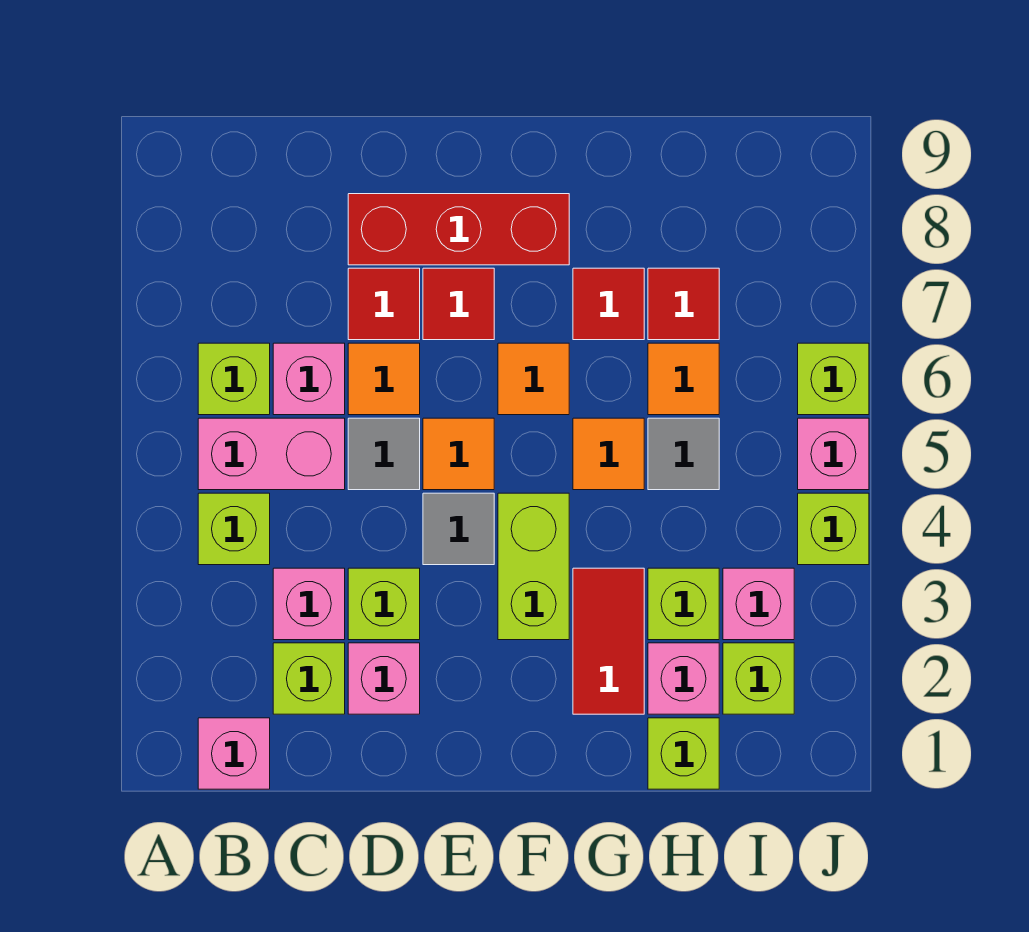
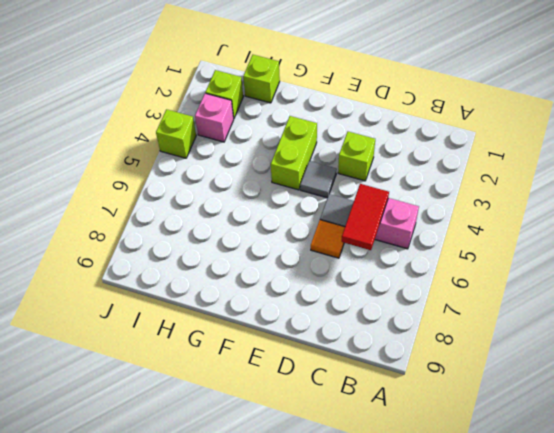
red 1x2 tile [342,184,389,250] -> red 1x2 tile moved to [573,568,644,714]
none -> pink 1x1 brick [198,718,270,789]
none -> lime 1x1 brick [198,493,270,565]
none -> lime 1x1 brick [198,343,270,415]
none -> lime 1x1 brick [273,643,345,714]

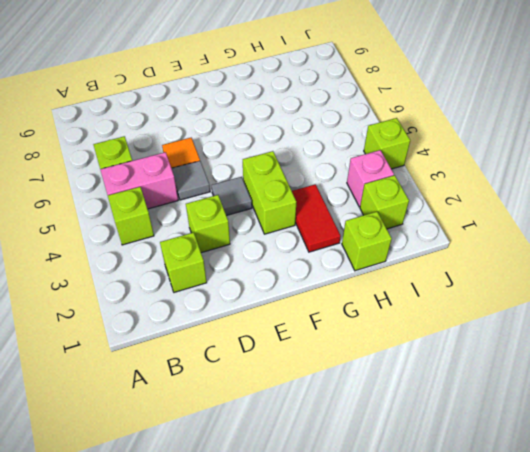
none -> pink 1x1 brick [198,718,270,789]
none -> pink 1x1 brick [273,568,345,640]
none -> pink 1x1 brick [273,343,345,415]
none -> pink 1x1 brick [348,643,420,714]

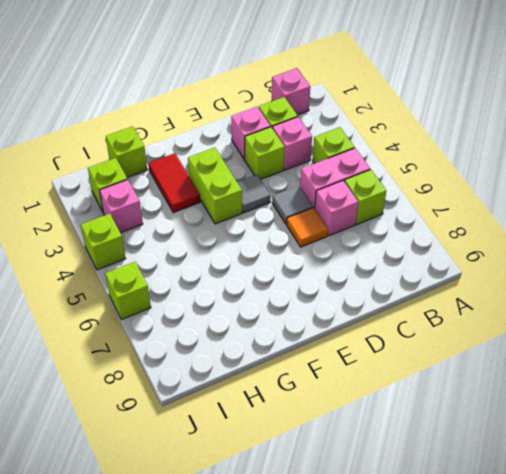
none -> red 1x1 tile [348,268,420,340]
none -> red 1x3 brick [348,194,569,265]
none -> orange 1x1 tile [423,418,494,490]
none -> red 1x1 tile [423,268,494,340]

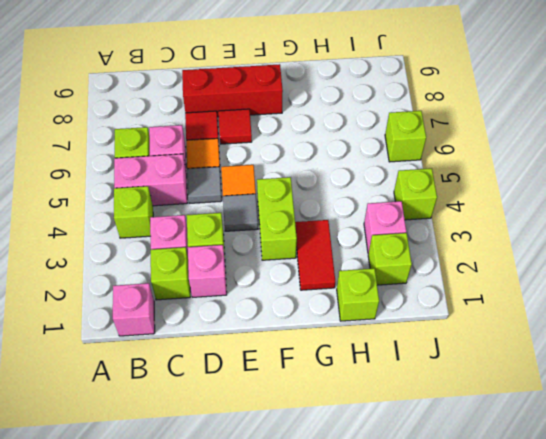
none -> orange 1x1 tile [498,343,569,415]
none -> orange 1x1 tile [573,418,644,490]
none -> red 1x1 tile [573,268,644,340]
none -> pink 1x1 brick [648,643,719,714]

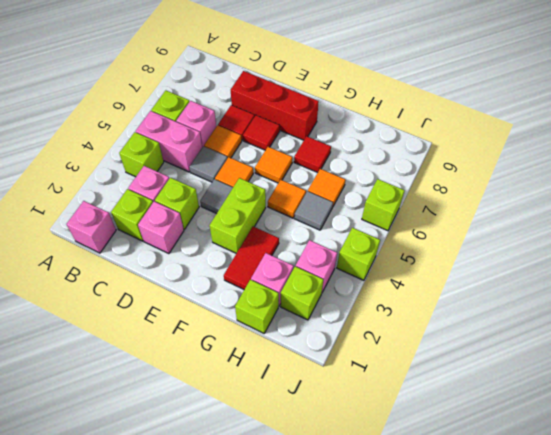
none -> lime 1x1 brick [648,568,719,640]
none -> red 1x1 tile [648,268,719,340]
none -> pink 1x1 brick [798,418,869,490]

